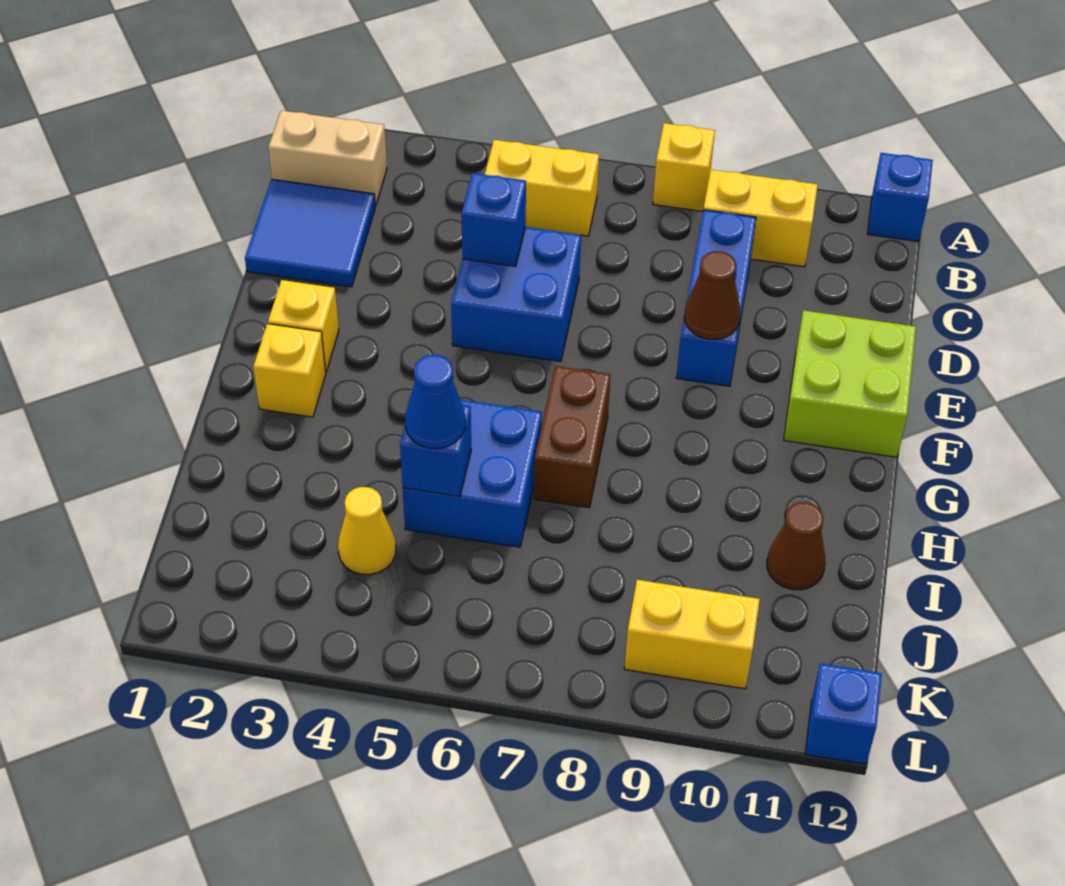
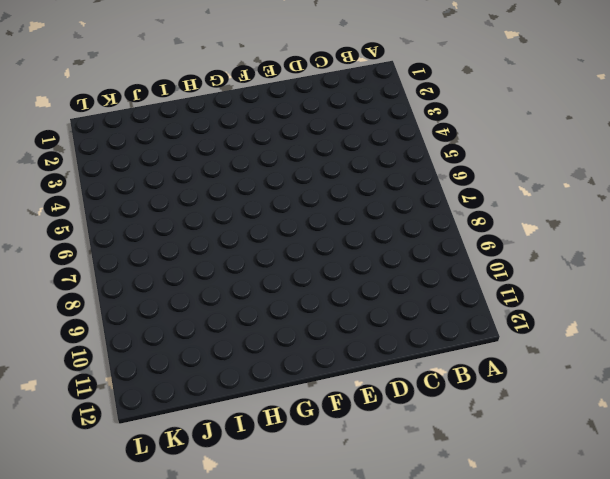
none -> yellow 1x1 brick [653,123,715,211]
none -> blue 1x1 brick [868,153,933,242]
none -> tan 1x2 brick [268,110,387,206]

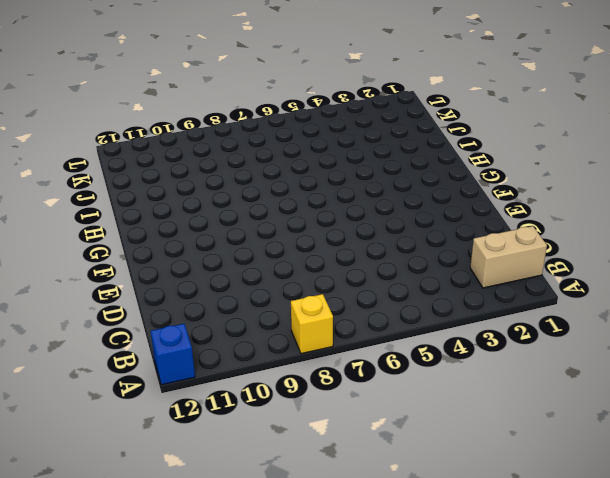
none -> yellow 1x2 brick [485,140,599,236]
none -> yellow 1x2 brick [704,170,818,267]
none -> blue 2x2 tile [245,179,375,287]

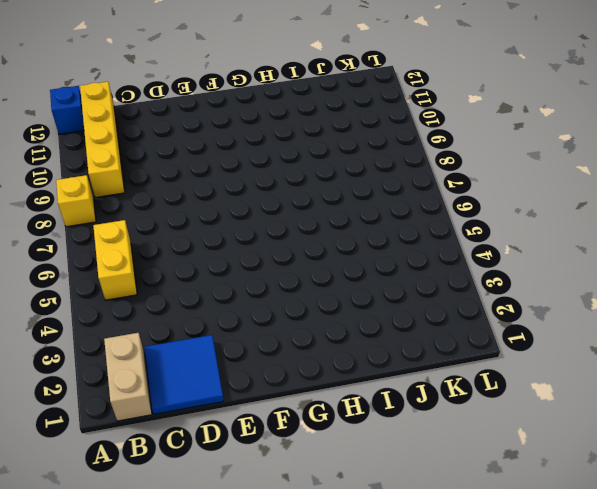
yellow 1x4 brick [80,82,125,197] -> yellow 1x2 brick [704,170,818,267]
none -> blue 1x3 brick [676,210,756,386]
none -> blue 2x2 brick [451,227,581,362]
none -> lime 2x2 brick [784,310,916,457]

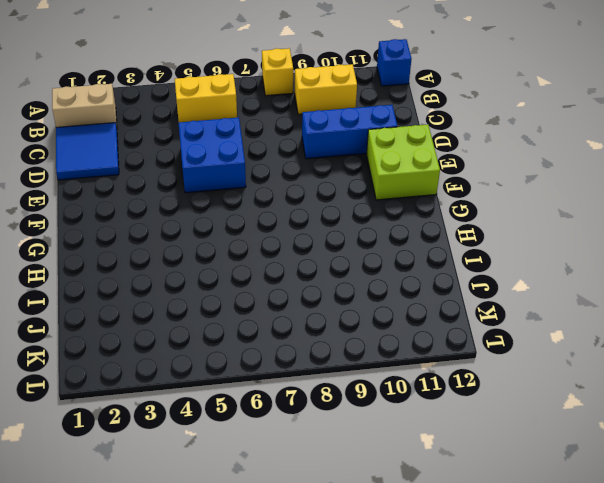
blue 1x3 brick [302,105,397,159] -> blue 1x3 brick turned to [676,210,756,386]
none -> yellow 1x1 brick [268,280,339,372]
none -> yellow 1x1 brick [253,324,326,417]
none -> brown 1x2 brick [534,366,611,508]

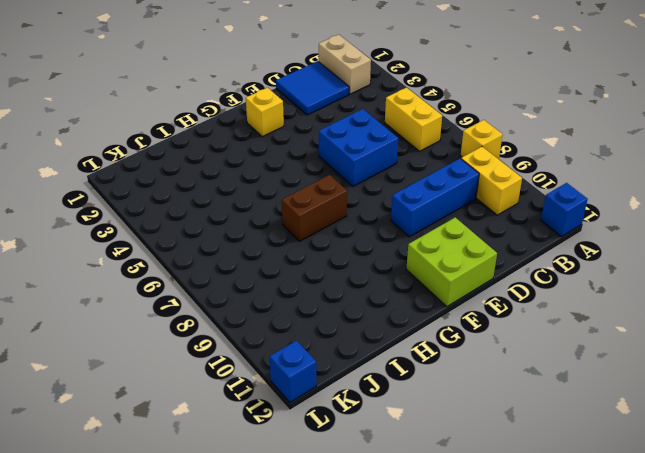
none -> yellow 1x1 brick [253,324,326,417]
none -> blue 2x2 brick [403,400,542,547]
none -> brown 1x1 cone [767,502,826,590]

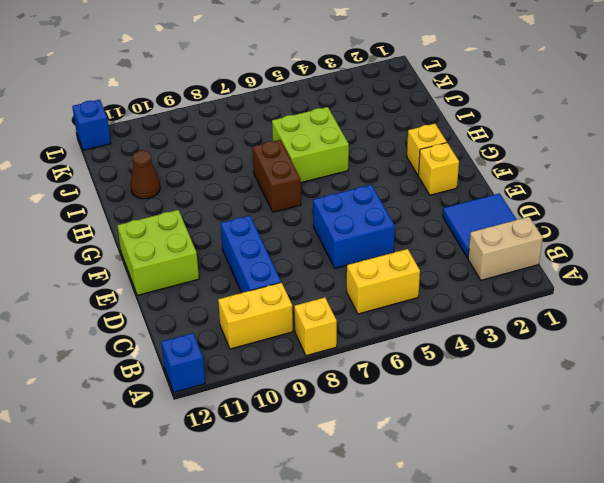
lime 2x2 brick [272,107,349,183] -> blue 2x2 brick [403,400,542,547]
none -> yellow 1x1 cone [338,487,396,574]
none -> yellow 1x2 brick [624,580,760,689]
none -> blue 1x1 brick [461,173,526,267]

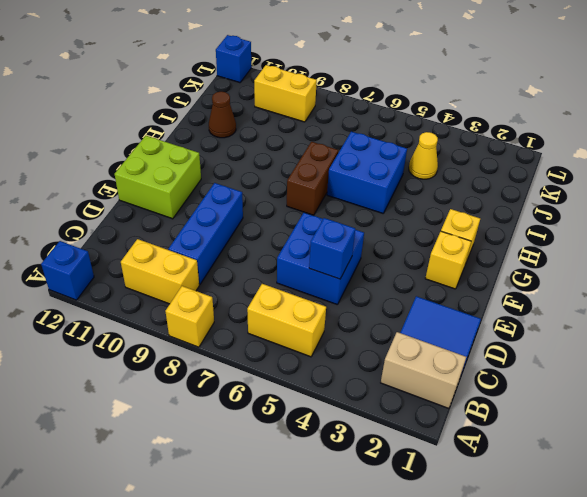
none -> brown 1x1 cone [685,251,740,339]
none -> blue 1x1 brick [400,405,471,497]
none -> blue 1x1 cone [405,355,465,449]

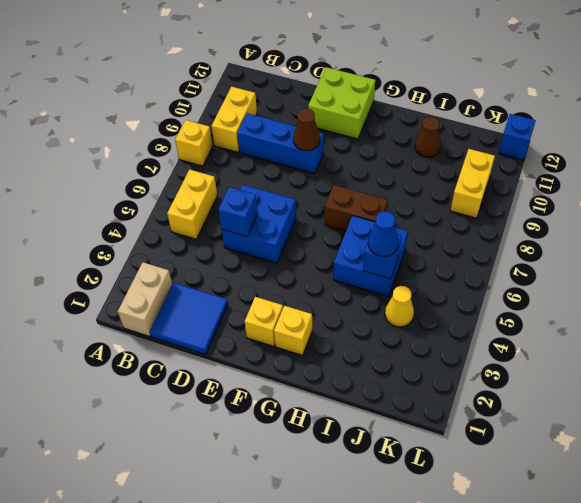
none -> blue 1x1 brick [868,153,933,242]

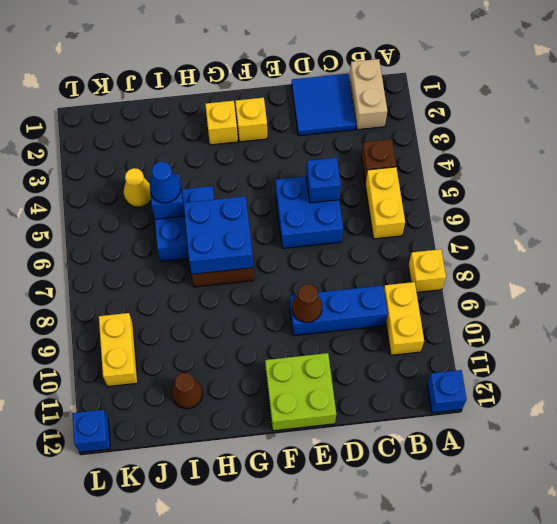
brown 1x1 brick [361,139,396,183] -> none
blue 2x2 brick [184,196,253,274] -> none

